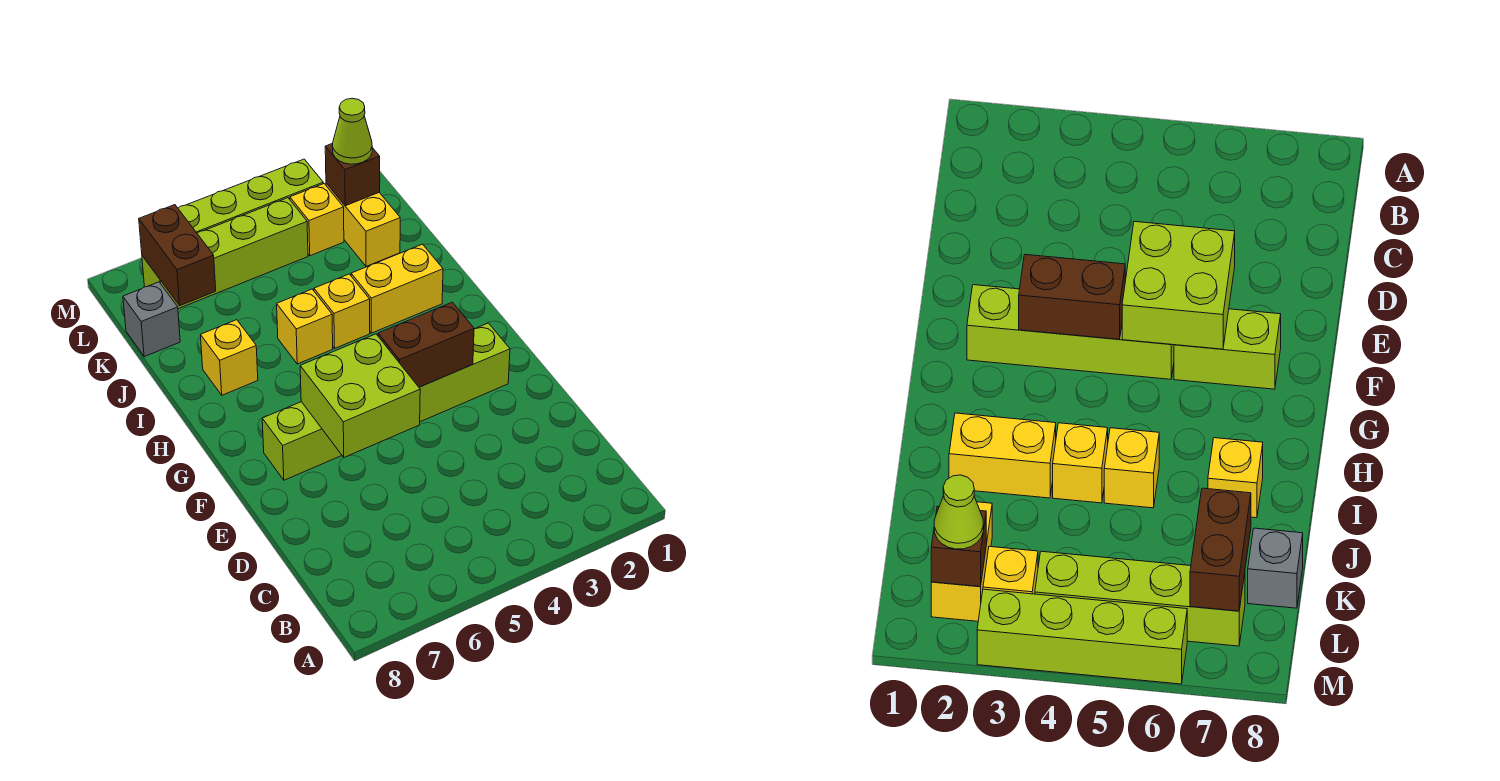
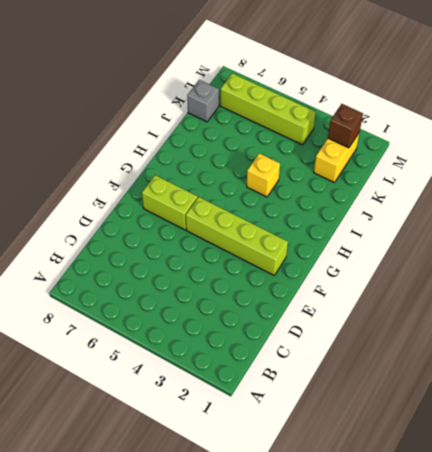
none -> yellow 1x2 brick [351,244,443,333]
none -> yellow 1x1 brick [277,289,333,364]
none -> yellow 1x1 brick [201,320,258,395]

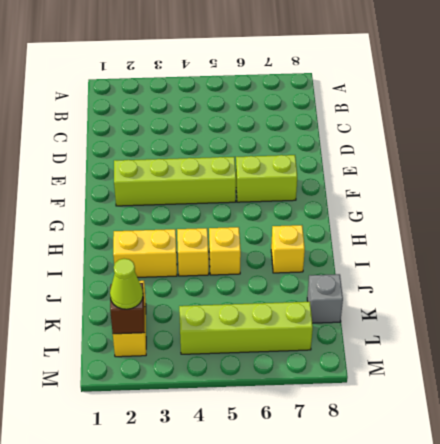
none -> yellow 1x1 brick [290,184,344,256]
none -> lime 1x4 brick [178,159,323,233]
none -> lime 2x2 brick [300,334,420,457]

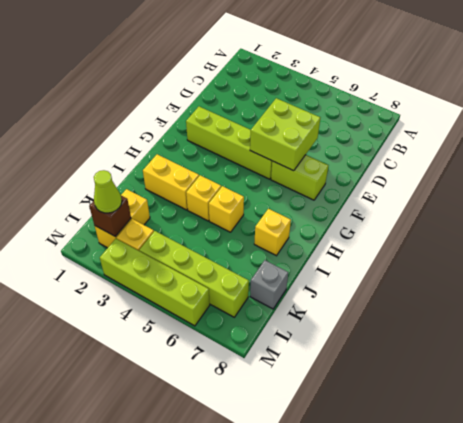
none -> brown 1x2 brick [378,302,474,387]
none -> brown 1x2 brick [139,205,216,305]

